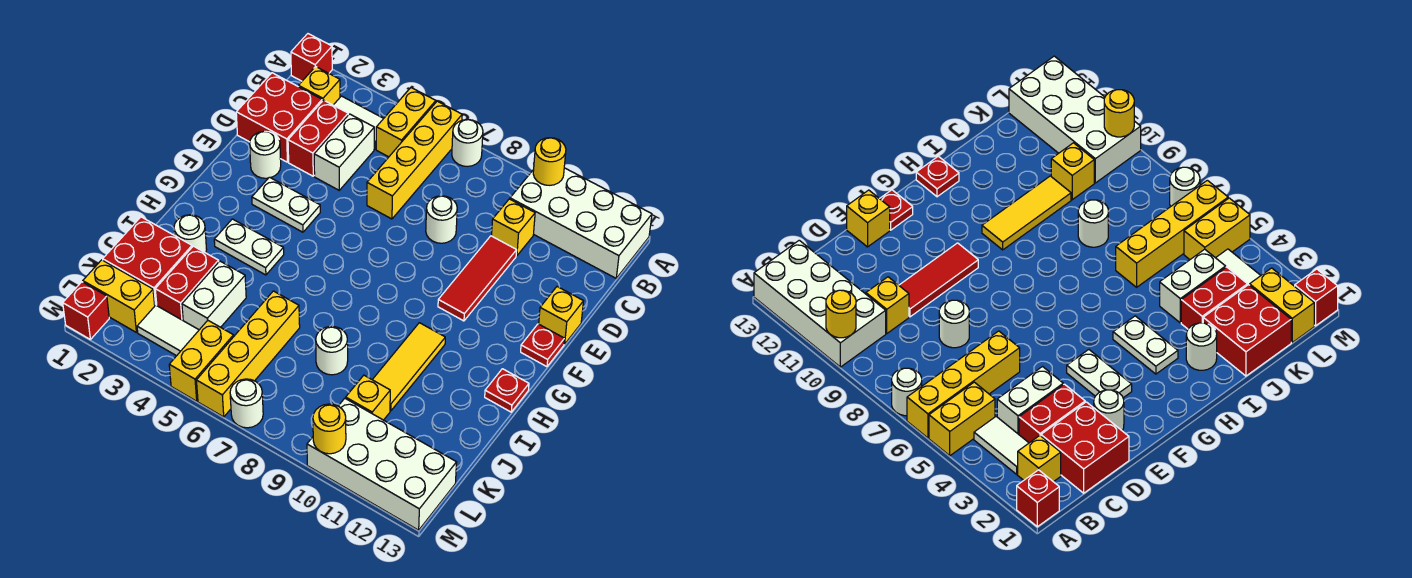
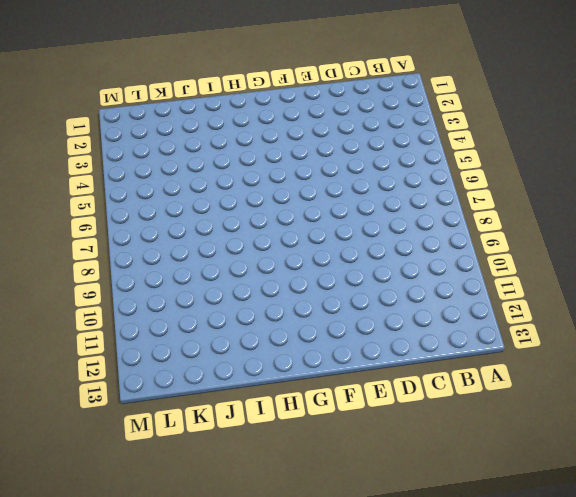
none -> red 1x1 brick [291,34,332,81]
none -> yellow 1x2 brick [376,88,436,157]
none -> yellow 1x4 brick [367,101,462,219]
none -> white 1x1 round brick [452,120,483,166]

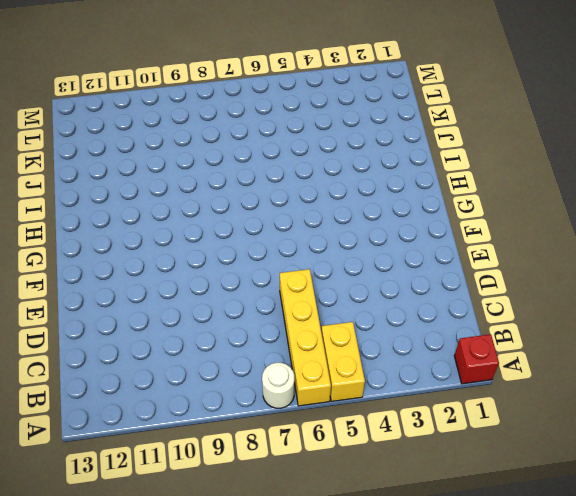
none -> white 2x4 brick [510,168,652,278]
none -> yellow 1x1 brick [299,66,340,105]
none -> white 1x2 tile [334,96,384,149]
none -> red 2x2 brick [236,73,322,162]

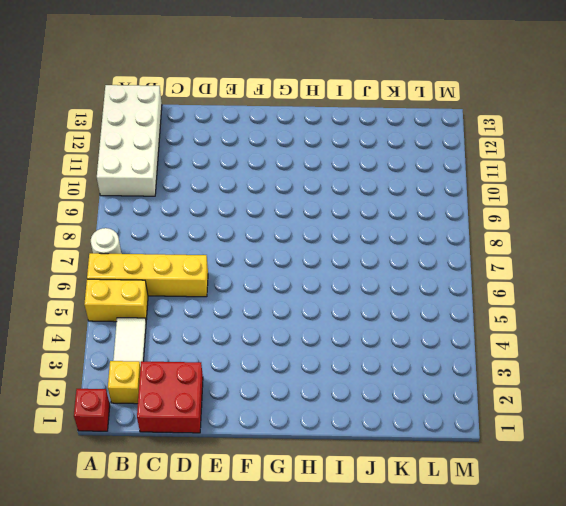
none -> red 1x2 brick [288,100,348,176]
none -> white 1x2 brick [314,114,374,190]
none -> yellow 1x1 brick [492,199,535,256]
none -> white 1x1 round brick [426,196,457,243]

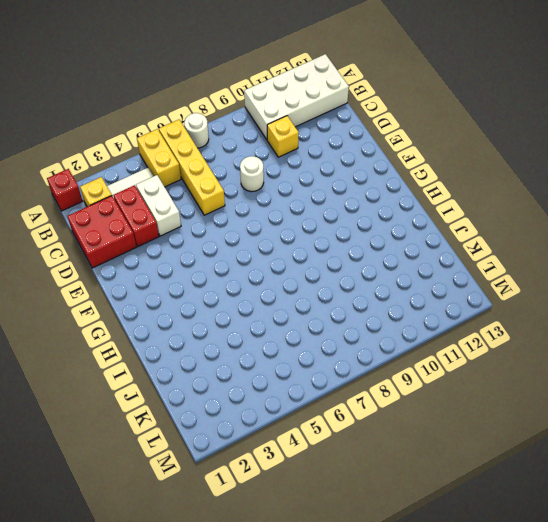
none -> red 1x3 tile [438,236,517,321]
none -> white 1x1 round brick [250,131,281,178]
none -> yellow 1x1 brick [539,287,583,344]
none -> white 1x2 plate [252,177,320,232]

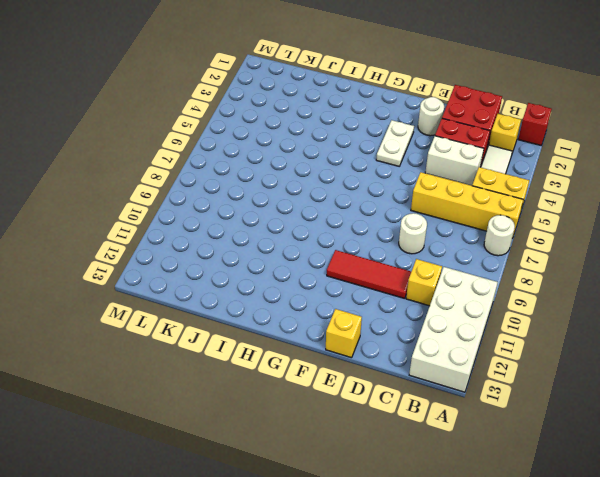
none -> red 1x1 plate [521,324,564,367]
none -> white 1x2 plate [214,219,284,275]
none -> yellow 1x3 tile [372,323,445,411]
none -> red 1x1 plate [485,369,529,412]

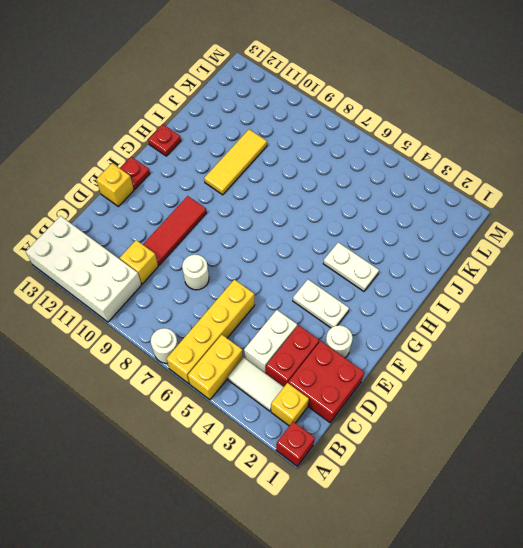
none -> white 1x1 round brick [174,215,207,253]
none -> red 2x2 brick [103,217,192,305]
none -> red 1x2 brick [155,246,219,320]
none -> white 1x2 brick [182,261,246,330]

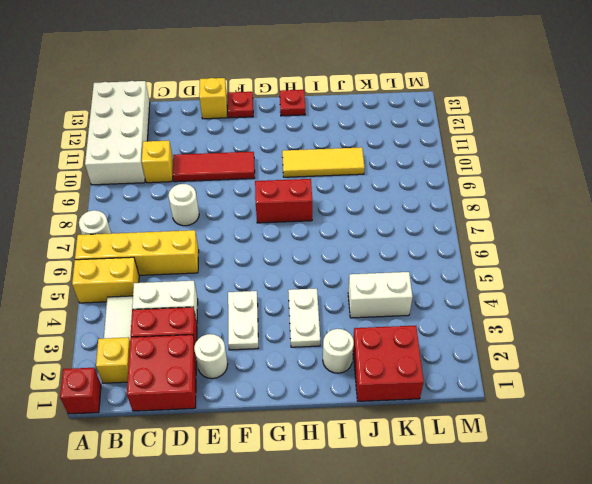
red 1x2 brick [255,179,312,223] -> red 1x2 brick moved to [155,246,219,320]
none -> yellow 1x4 brick [196,291,300,417]
none -> white 1x1 round brick [316,326,348,375]
none -> yellow 1x1 brick [346,375,390,420]
none -> yellow 1x2 brick [83,260,155,332]

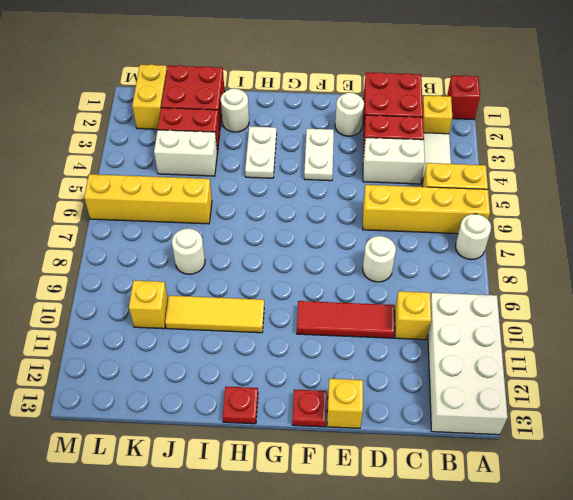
none -> white 1x2 tile [137,305,199,356]
none -> yellow 1x2 brick [169,320,234,401]
none -> white 2x4 brick [307,398,457,530]
none -> red 1x1 brick [63,282,109,339]

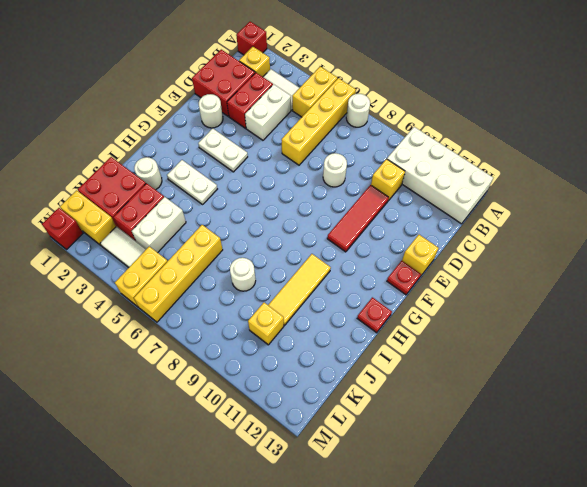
none -> white 2x4 brick [307,398,457,530]
none -> white 1x1 round brick [230,379,263,428]
none -> yellow 1x1 round brick [533,138,566,185]
none -> yellow 1x1 round brick [313,404,346,454]

